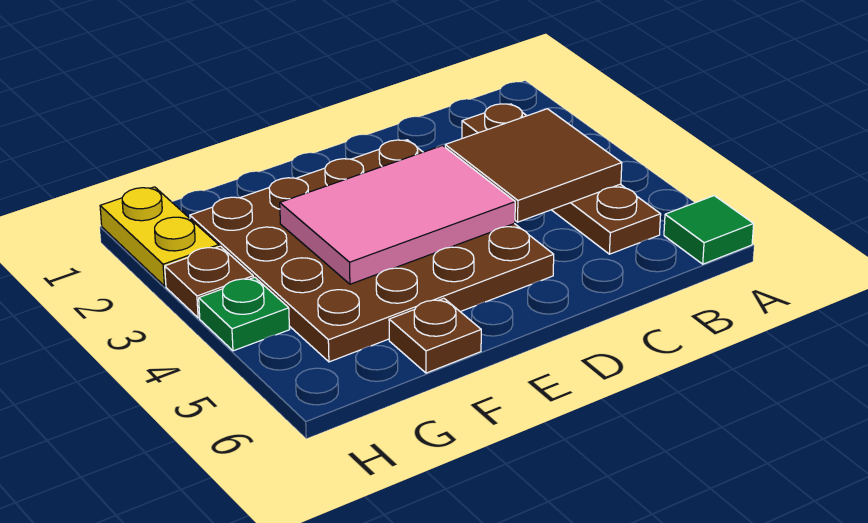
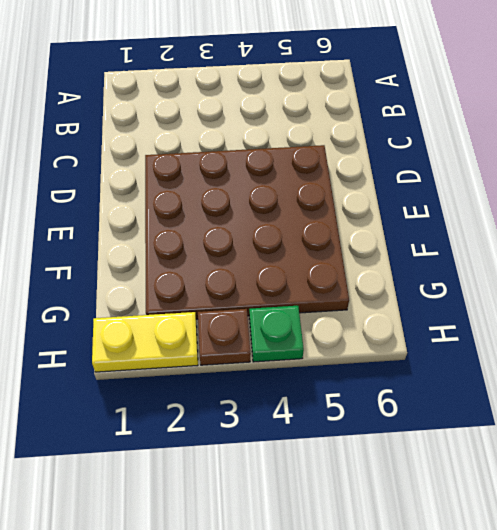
none -> green 1x1 tile [664,196,754,264]
none -> brown 1x4 plate [462,104,661,254]

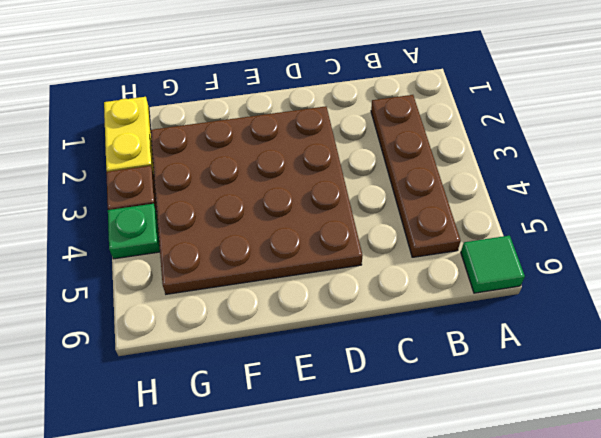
none -> brown 1x1 plate [389,298,481,373]
none -> brown 2x2 tile [445,109,622,222]

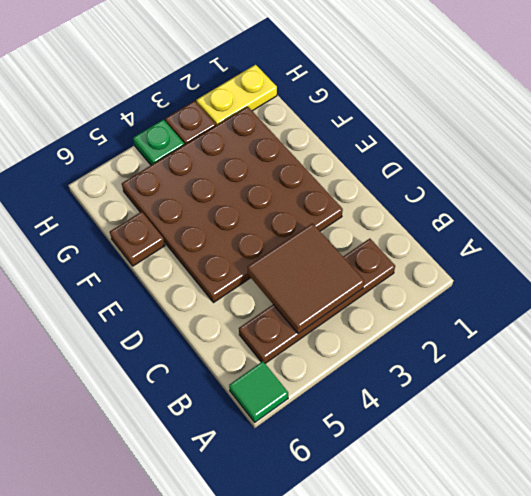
none -> pink 2x3 tile [280,146,515,284]

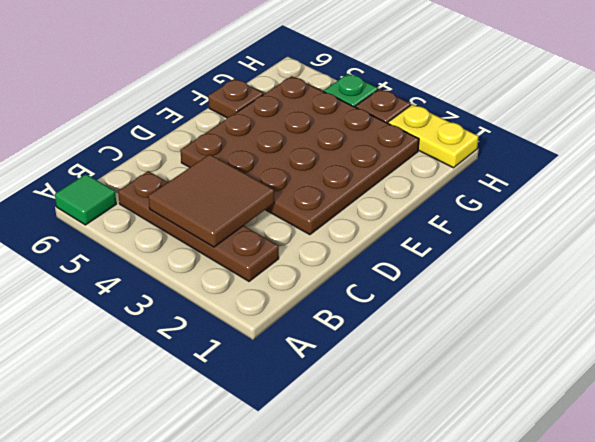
none -> pink 2x3 tile [280,146,515,284]

